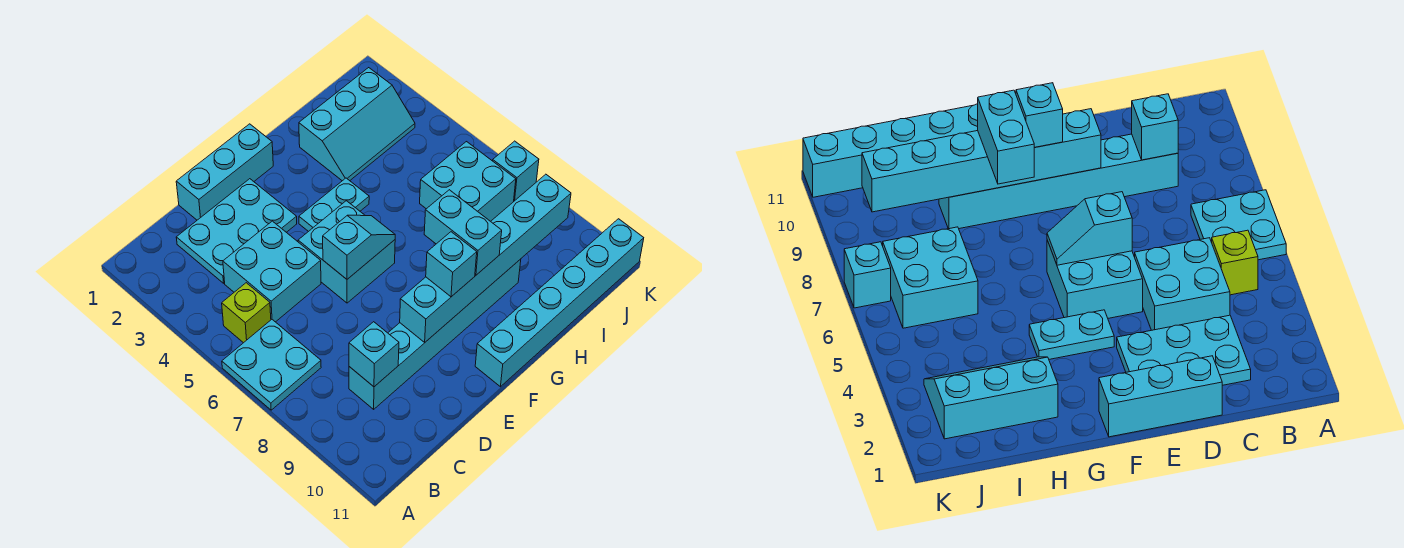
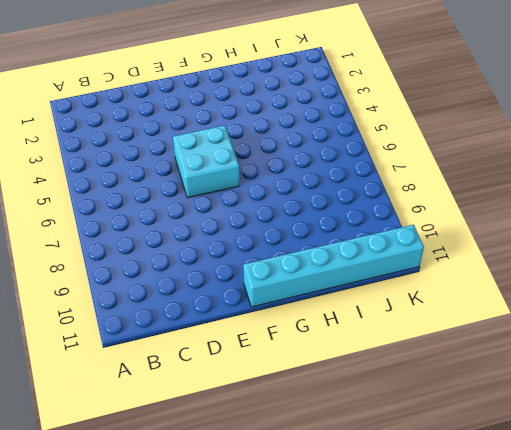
none -> cyan 2x2 plate [222,320,321,410]
none -> lime 1x1 brick [222,283,271,343]
none -> cyan 2x3 plate [176,179,297,283]

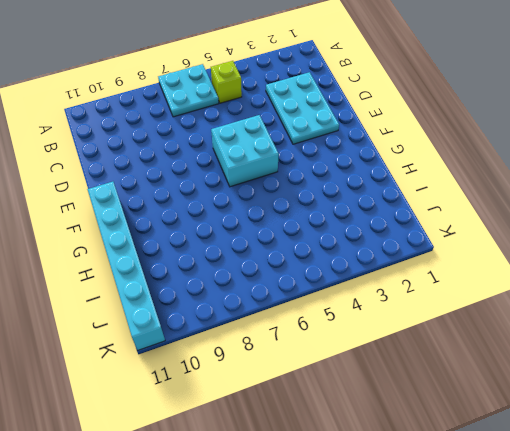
none -> cyan 2x2 brick [223,221,321,322]
none -> cyan 1x6 brick [349,259,521,409]
none -> cyan 1x3 brick [176,124,273,220]

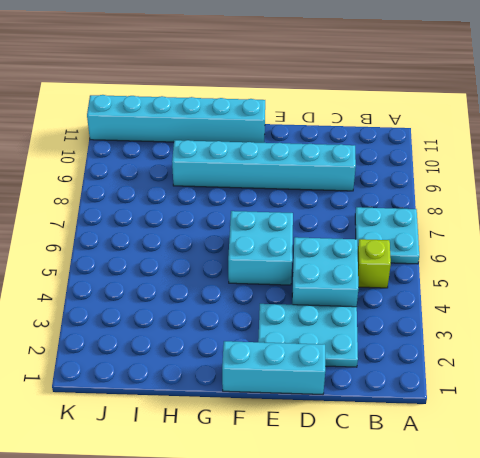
none -> cyan 1x2 plate [299,178,369,232]
none -> cyan 2x3 slope [299,68,415,181]
none -> cyan 2x2 brick [420,142,516,221]

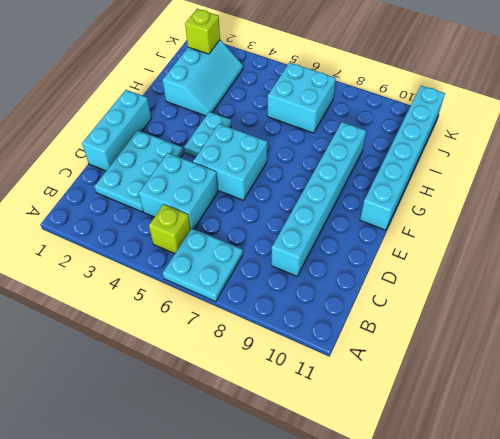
lime 1x1 brick [185,9,220,54] -> none
none -> cyan 1x1 brick [493,141,539,201]
none -> cyan 1x1 brick [349,322,399,387]
none -> cyan 1x2 slope [323,215,395,279]

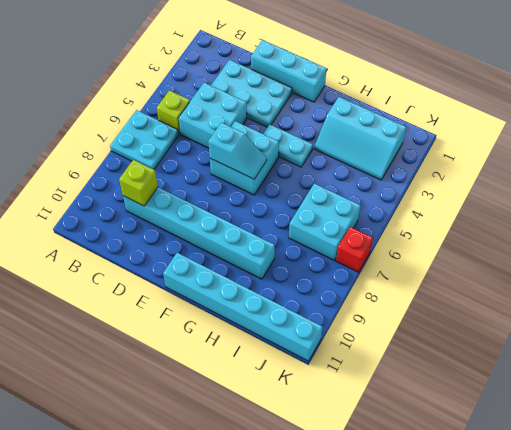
lime 1x1 brick [119,160,158,206] -> cyan 1x1 brick [349,322,399,387]
red 1x1 brick [336,227,373,272] -> cyan 1x1 brick [493,141,539,201]
none -> cyan 1x6 brick [400,174,571,342]
none -> cyan 1x1 brick [426,232,477,297]
none -> cyan 1x2 brick [424,190,502,275]

